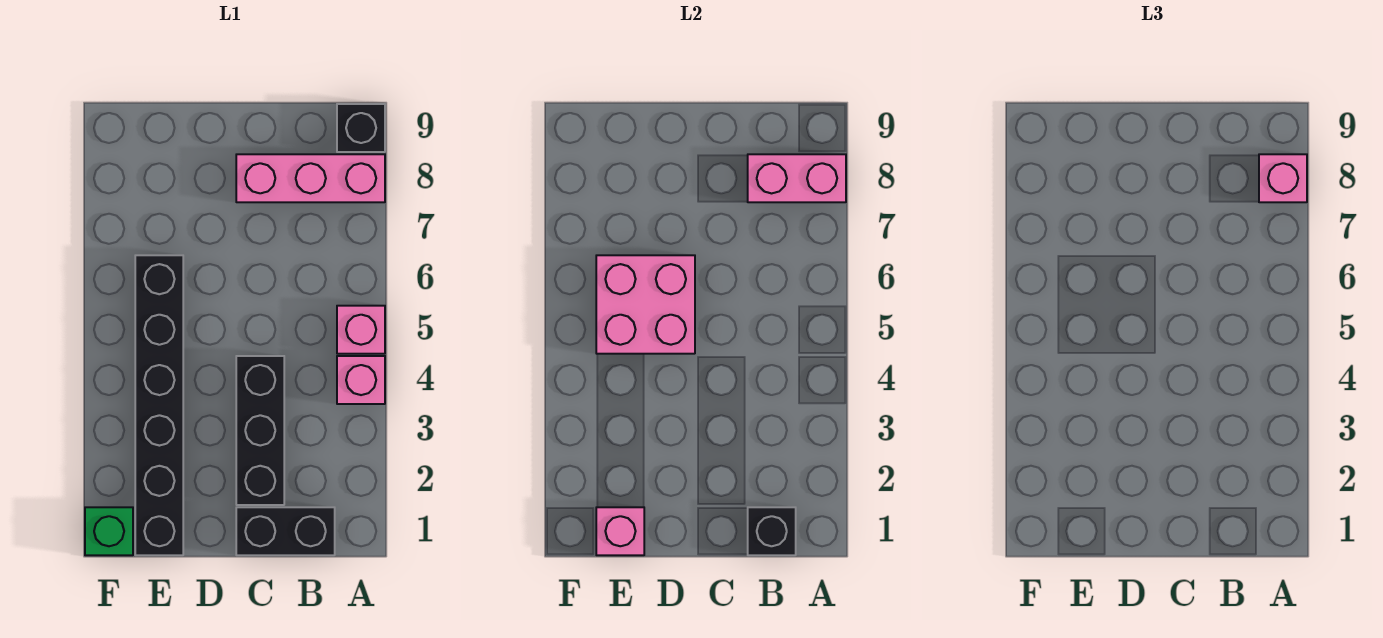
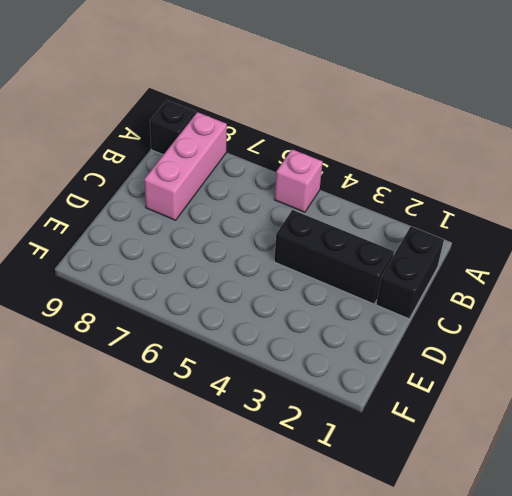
none -> pink 1x1 brick [337,356,385,404]
none -> black 1x6 brick [135,255,183,555]
none -> green 1x1 brick [85,507,133,555]

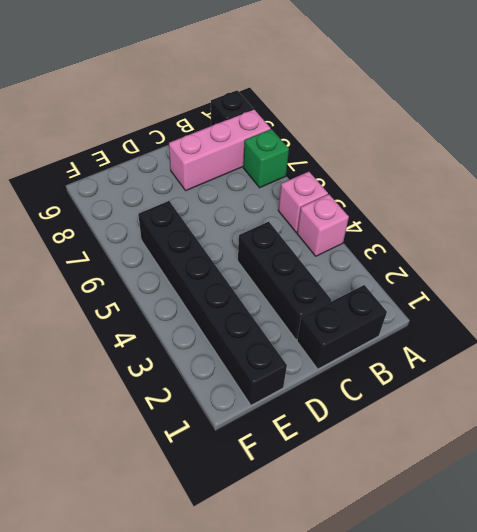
green 1x1 brick [243,129,289,188] -> green 1x1 brick moved to [85,507,133,555]
none -> pink 1x2 brick [748,154,846,202]
none -> black 1x1 brick [748,507,796,555]
none -> pink 2x2 brick [596,255,695,354]

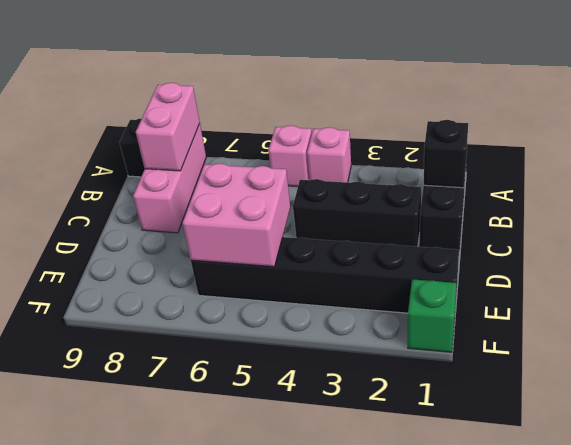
none -> pink 1x1 brick [596,507,644,555]
none -> pink 1x1 brick [1259,154,1307,202]

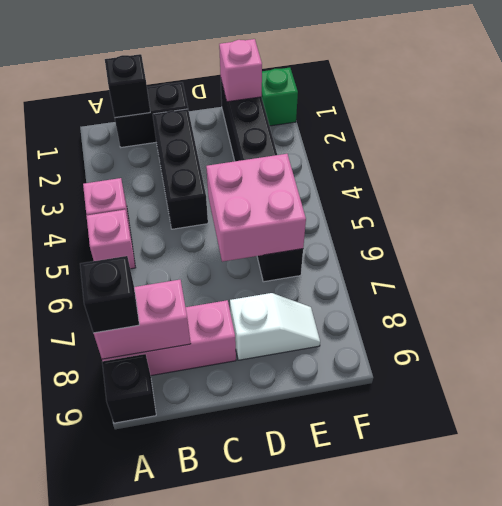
black 1x1 brick [80,256,139,333] -> pink 1x1 brick [1259,154,1307,202]
white 1x2 slope [230,293,320,360] -> none

